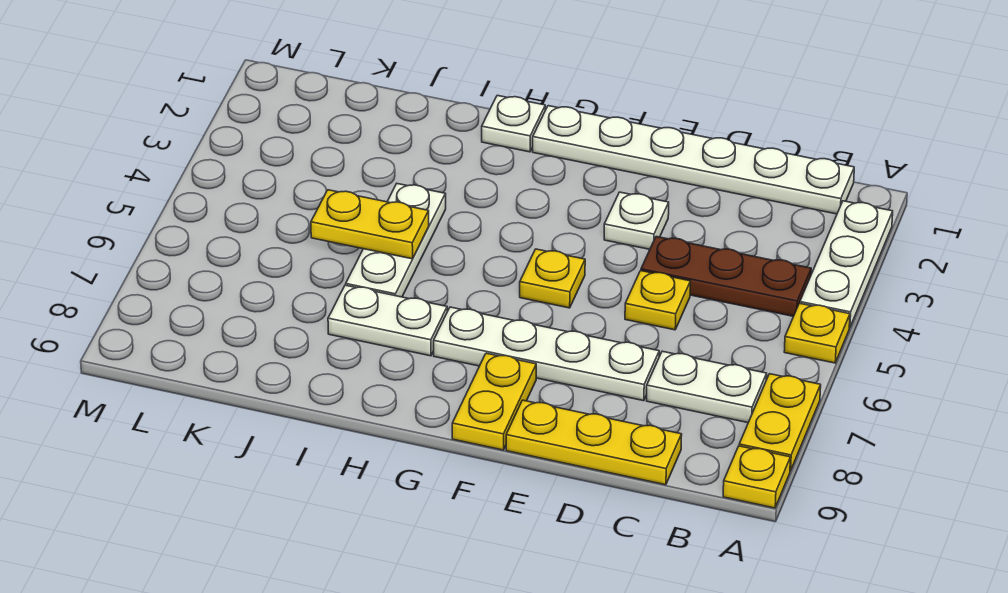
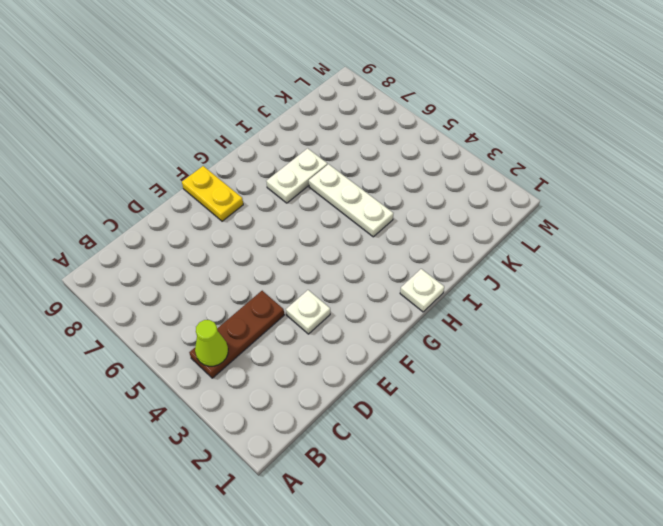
lime 1x1 cone [195,320,228,366] -> none
none -> white 1x3 plate [800,201,893,328]
none -> yellow 1x1 plate [784,303,850,363]
none -> yellow 1x2 plate [739,374,821,471]

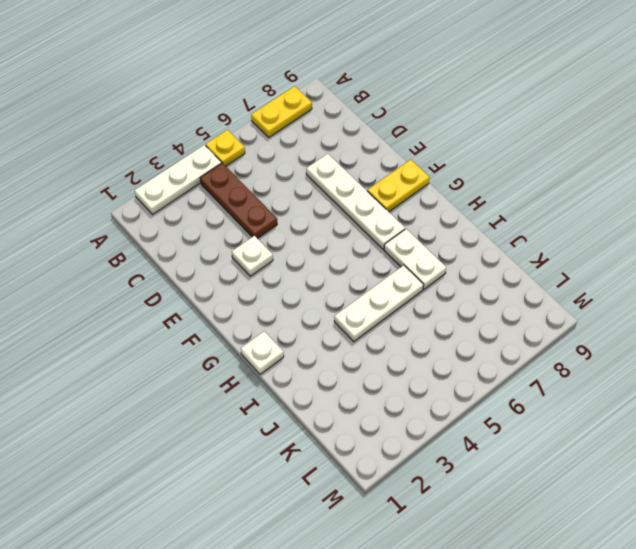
none -> yellow 1x1 plate [723,446,790,508]
none -> white 1x6 plate [533,106,854,214]
none -> white 1x2 plate [647,351,767,423]

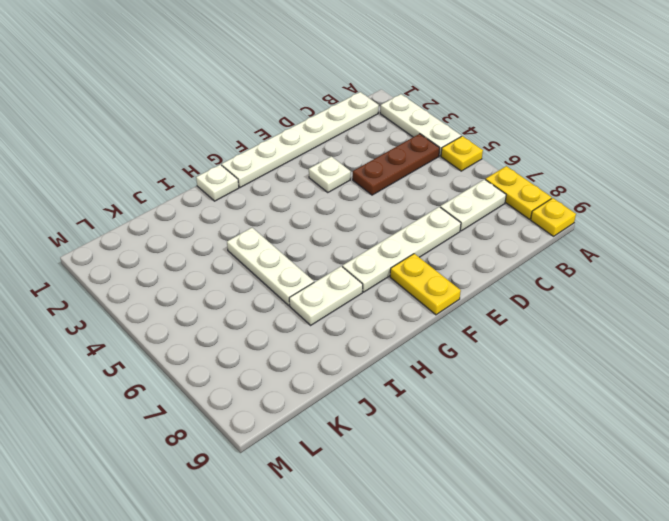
none -> yellow 1x3 plate [506,400,682,485]
none -> yellow 1x1 plate [625,271,691,330]
none -> yellow 1x1 plate [520,249,585,308]

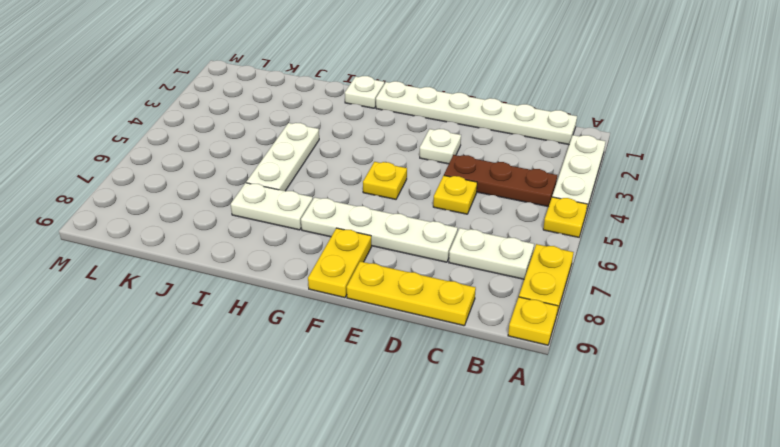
none -> yellow 1x2 plate [311,190,429,259]

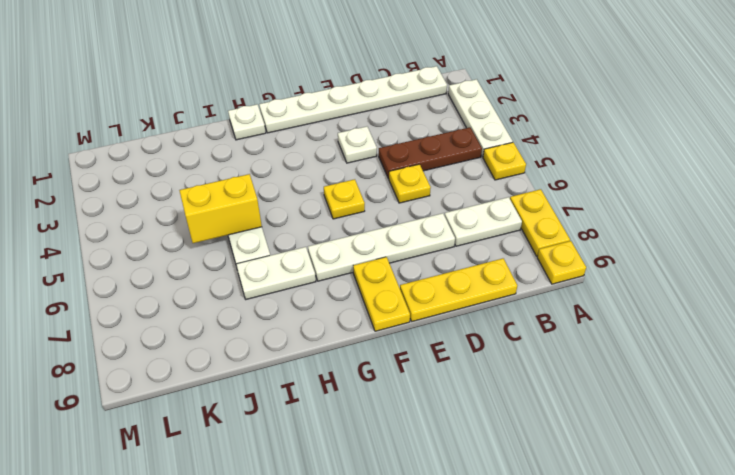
yellow 1x2 brick [179,174,262,243] -> yellow 1x2 plate [311,190,429,259]

